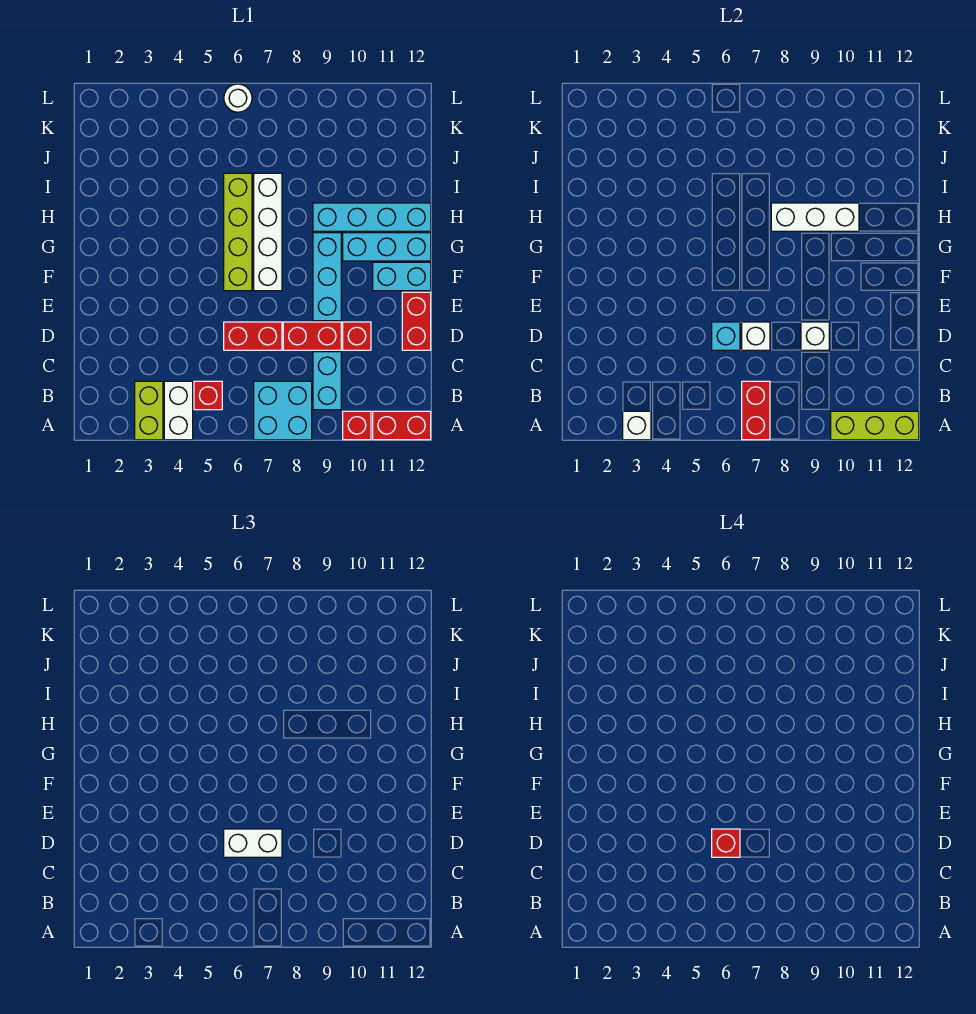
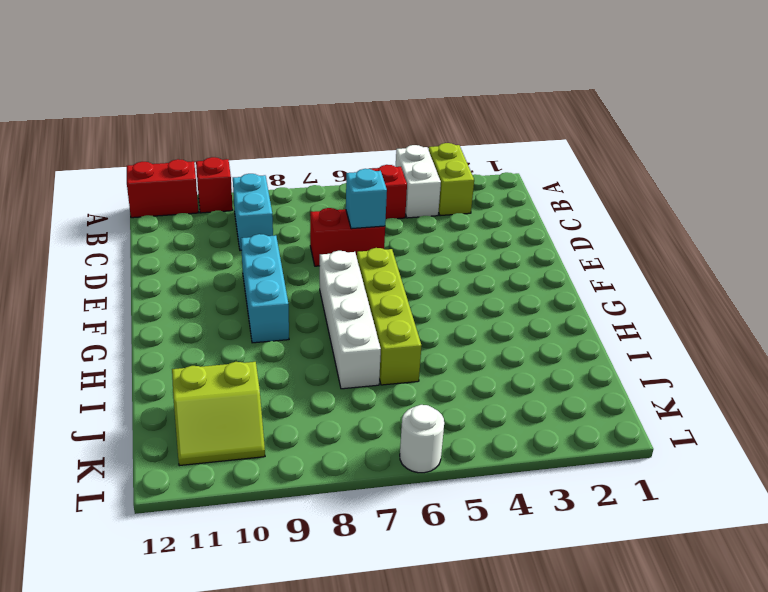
lime 2x2 slope [172,362,265,466] -> none
none -> cyan 2x2 brick [254,381,312,440]
none -> red 1x2 brick [283,322,341,350]
none -> red 1x1 brick [343,322,371,350]

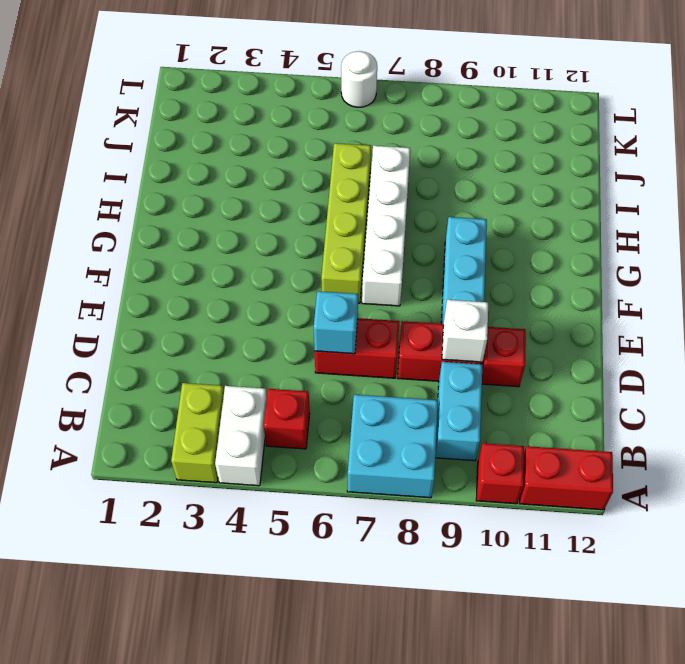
none -> red 1x2 brick [402,292,431,350]
none -> cyan 1x2 brick [373,262,431,291]
none -> cyan 1x3 brick [343,233,431,261]

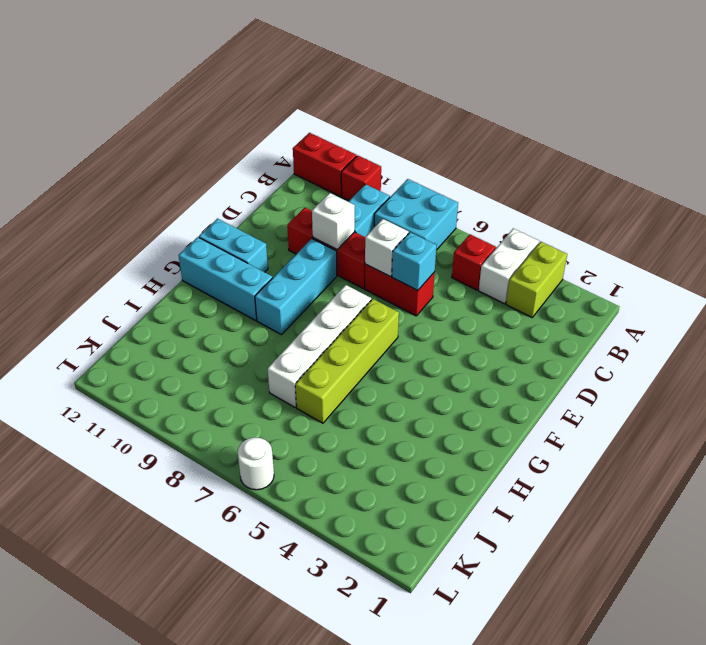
none -> red 1x2 brick [402,292,431,350]
none -> cyan 1x4 brick [313,203,431,231]
none -> white 1x1 brick [623,411,651,440]

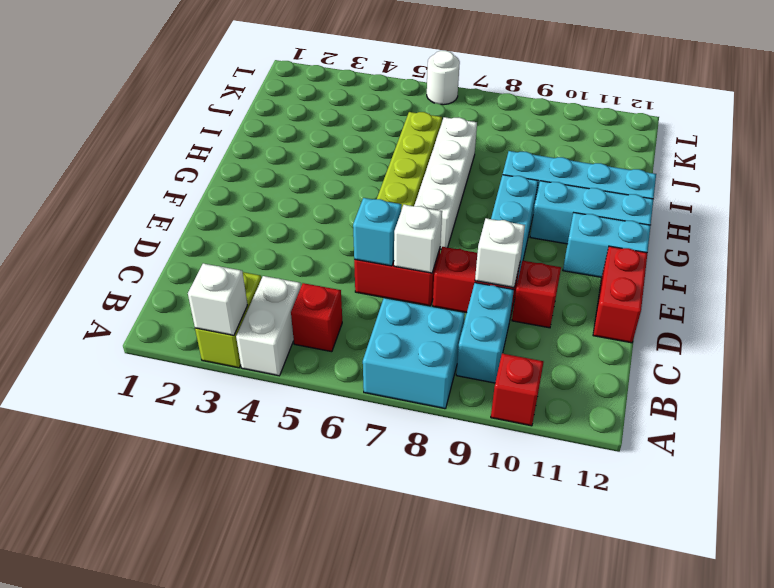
none -> red 1x2 brick [373,411,431,440]
none -> red 1x2 brick [742,381,770,440]
none -> lime 1x3 brick [831,411,919,440]

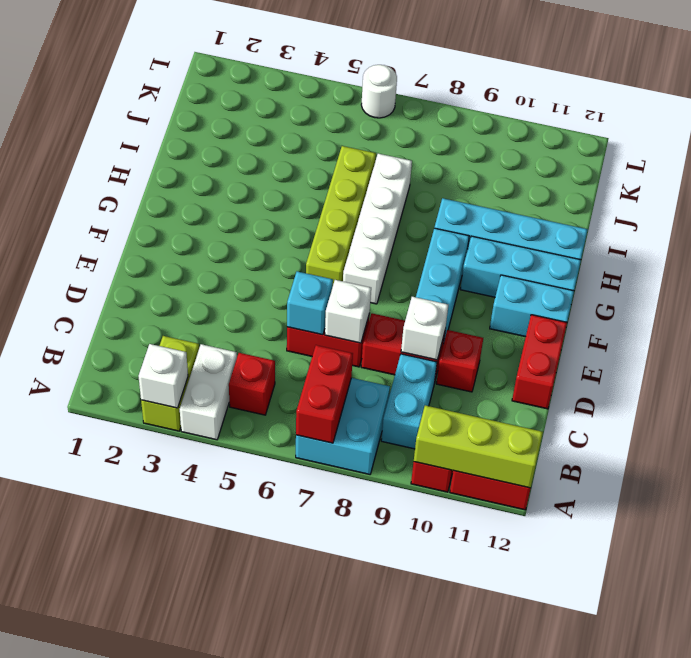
none -> white 1x3 brick [771,203,859,231]
none -> white 1x2 brick [224,829,282,857]
none -> red 1x1 brick [712,829,740,857]

